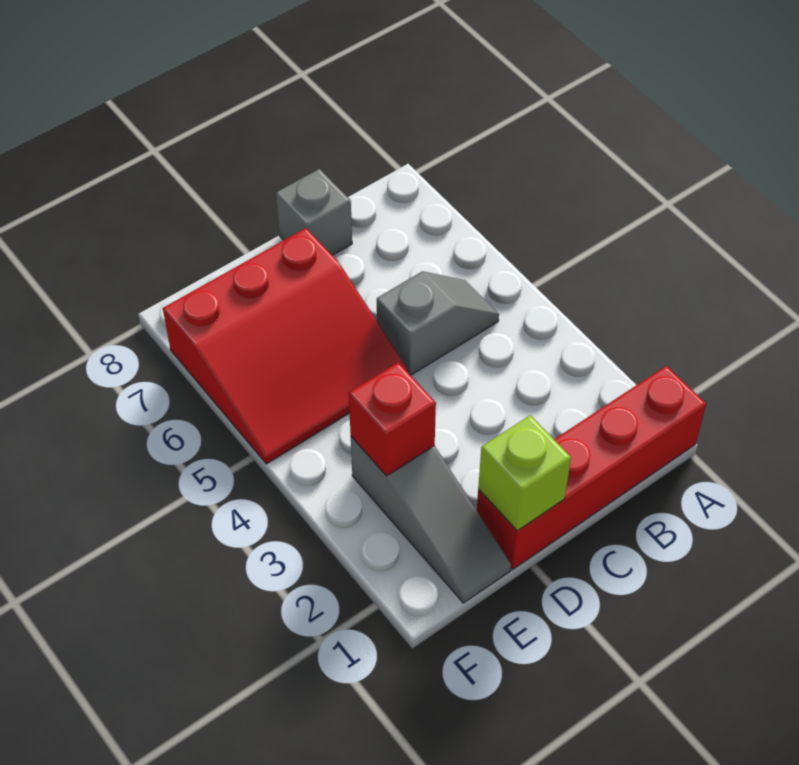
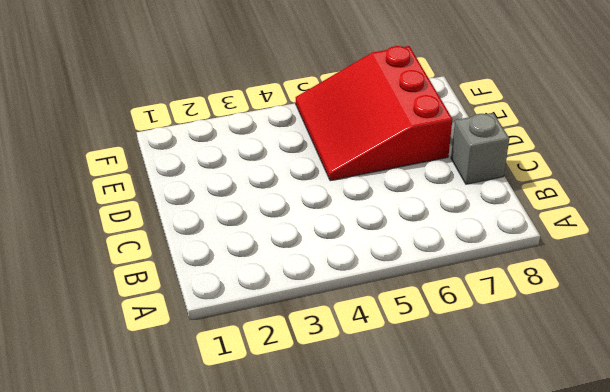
none -> red 1x4 brick [477,366,706,569]
none -> grey 1x2 slope [377,271,499,375]

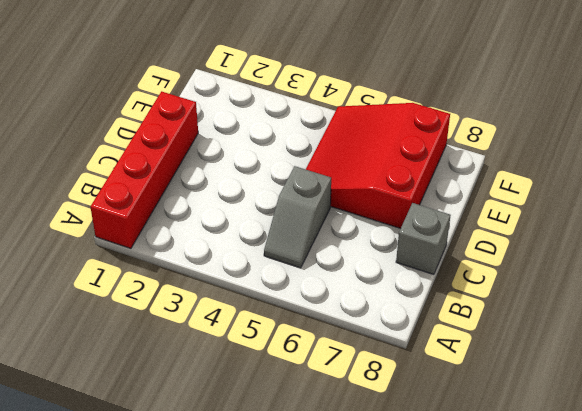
none -> grey 1x3 slope [351,437,511,603]
none -> lime 1x1 brick [478,415,571,531]

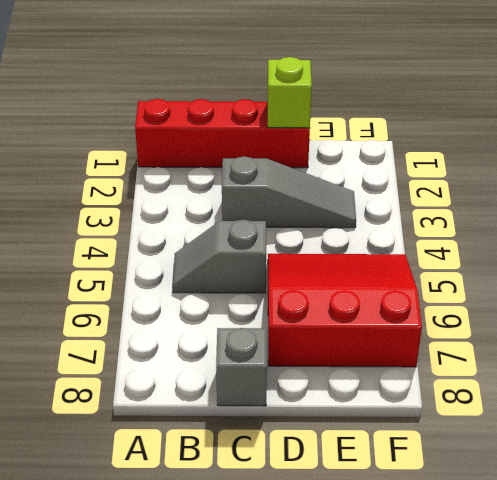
grey 1x3 slope [222,156,356,228] -> grey 1x3 slope turned to [351,437,511,603]
none -> red 1x1 brick [349,363,436,476]

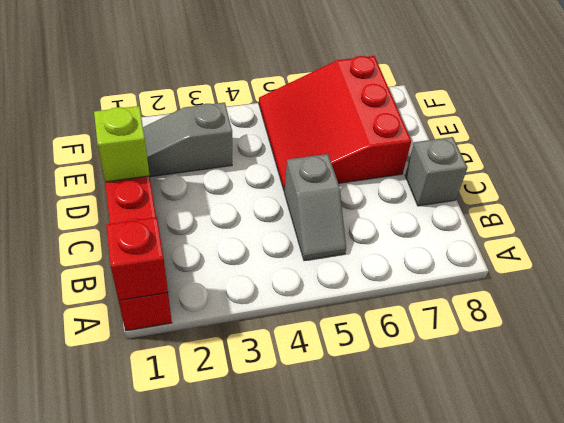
red 1x1 brick [106,217,168,300] -> red 1x1 brick moved to [349,363,436,476]

